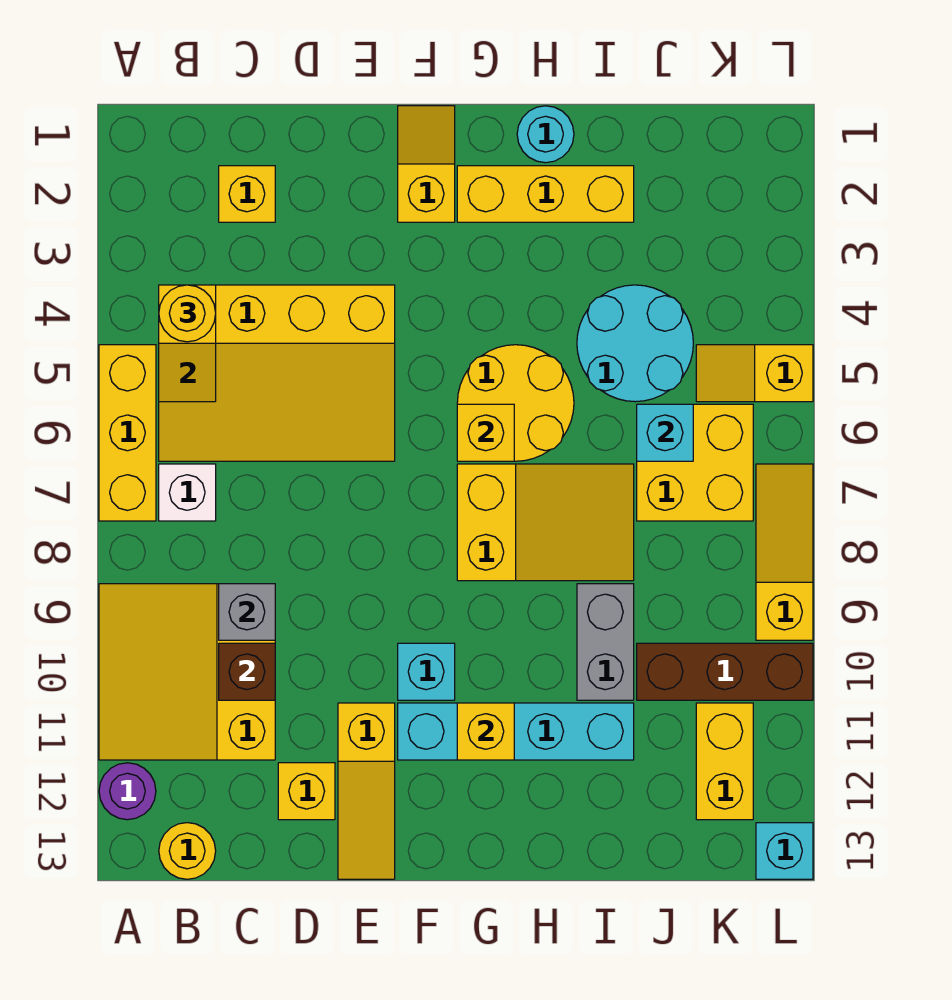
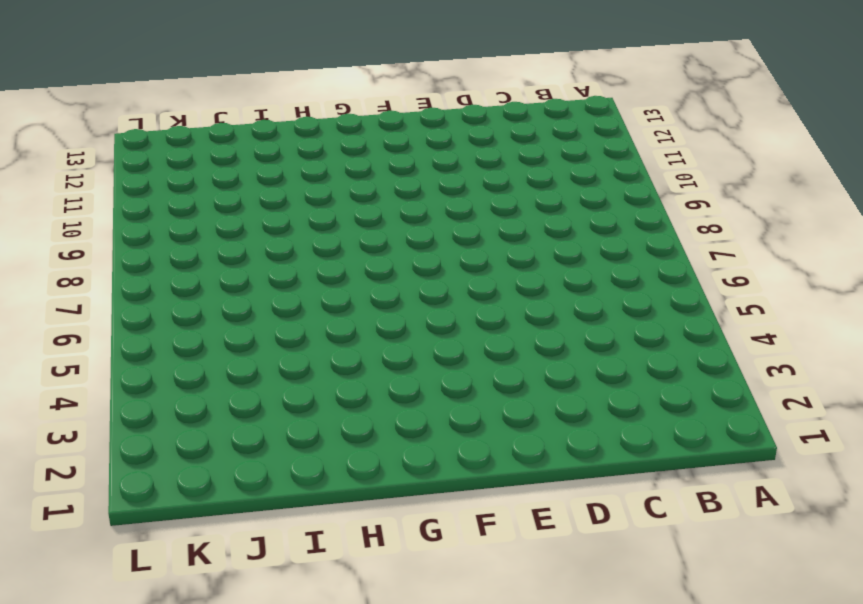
none -> yellow 1x3 brick [99,345,156,521]
none -> yellow 3x3 slope [99,584,275,760]
none -> purple 1x1 round brick [99,763,156,820]
none -> yellow 3x4 slope [159,285,395,461]

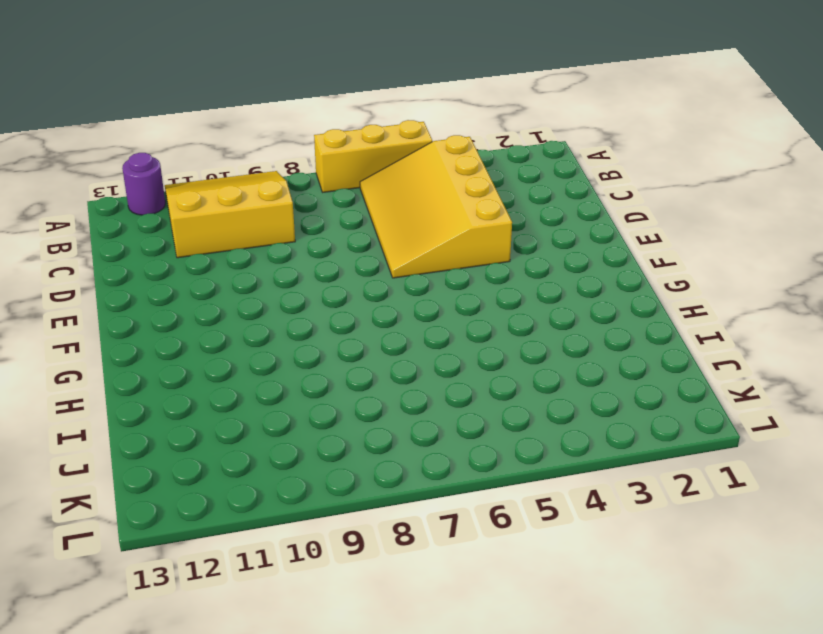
none -> white 1x1 brick [159,464,216,521]
none -> yellow 1x1 round brick [159,823,216,879]
none -> yellow 1x1 brick [219,166,275,222]
none -> yellow 1x1 brick [278,763,335,820]

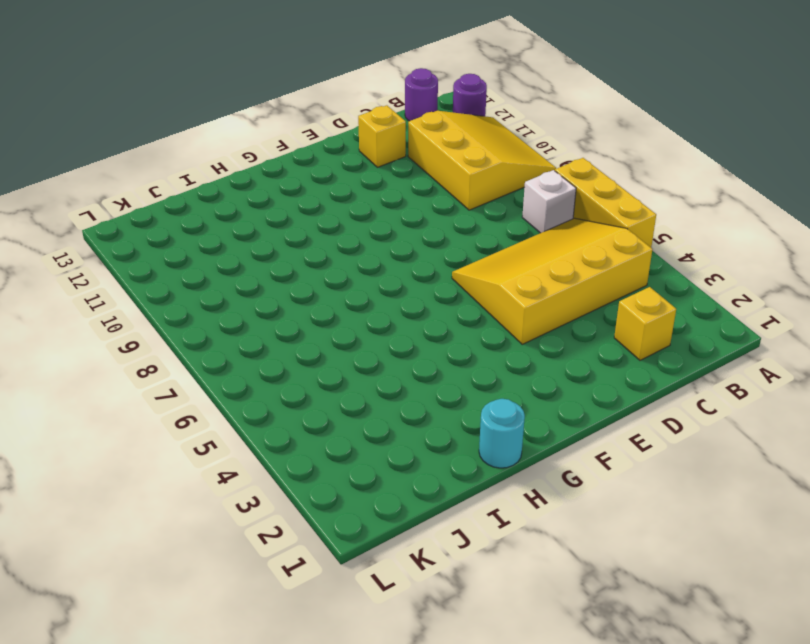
purple 1x1 round brick [405,68,438,121] -> yellow 1x1 round brick [159,823,216,879]
none -> yellow 1x3 slope [338,703,395,879]
none -> yellow 1x2 slope [398,106,455,222]
none -> cyan 1x1 brick [398,643,455,700]
none -> cyan 1x4 brick [398,703,634,760]

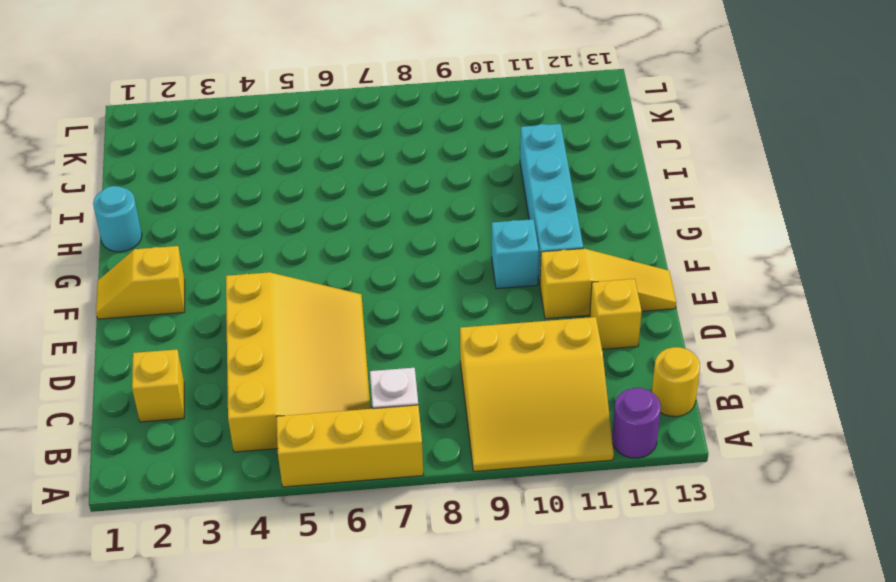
none -> yellow 1x3 brick [457,166,634,222]
none -> yellow 2x2 round brick [457,345,574,461]
none -> yellow 2x3 slope [457,464,634,581]
none -> cyan 2x2 round brick [577,285,693,402]

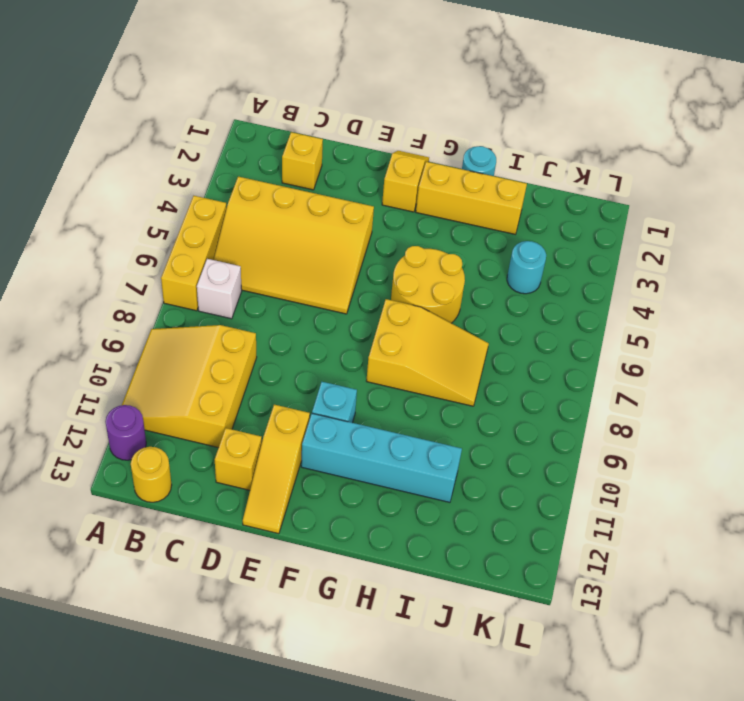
cyan 1x1 round brick [507,241,546,294] -> cyan 2x2 round brick [577,285,693,402]
none -> grey 1x2 brick [577,584,634,700]
none -> yellow 2x2 brick [637,404,753,521]
none -> brown 1x3 brick [637,643,813,700]
none -> yellow 1x2 slope [696,345,813,402]

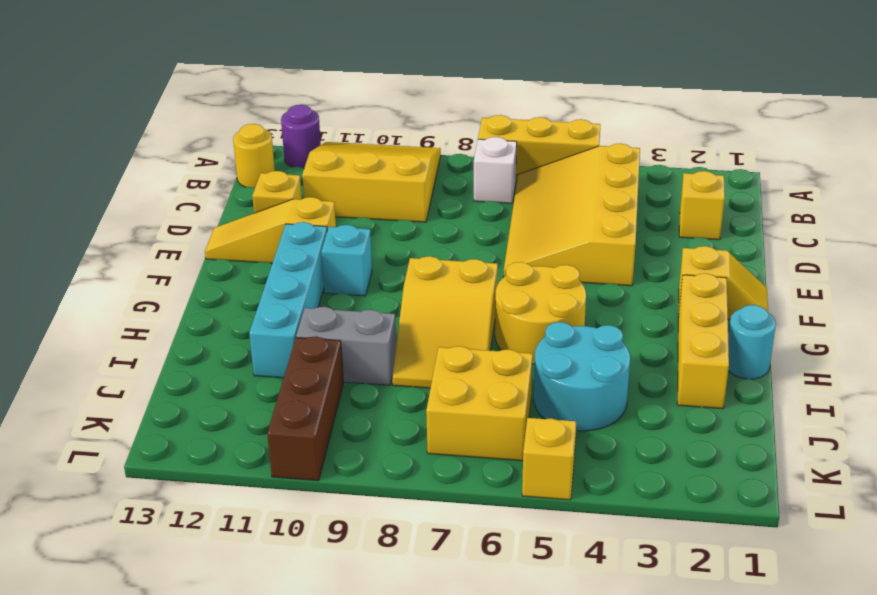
none -> yellow 1x2 brick [696,703,753,820]
none -> yellow 1x3 slope [756,464,813,640]
none -> cyan 1x1 brick [756,823,813,879]
none -> yellow 1x2 slope [159,285,216,402]

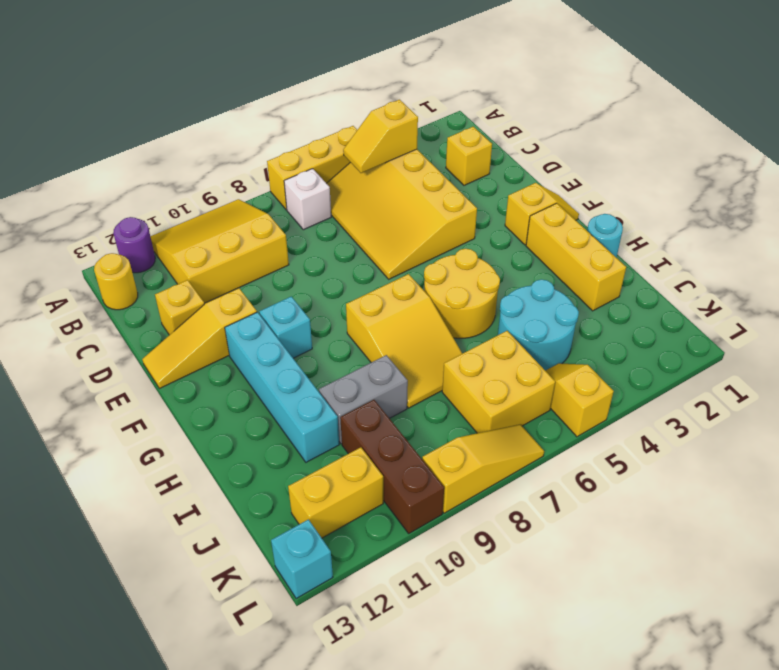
none -> grey 1x1 brick [219,584,275,640]
none -> brown 1x1 brick [219,643,275,700]
none -> yellow 1x1 brick [457,404,514,461]
none -> yellow 1x1 brick [457,703,514,760]

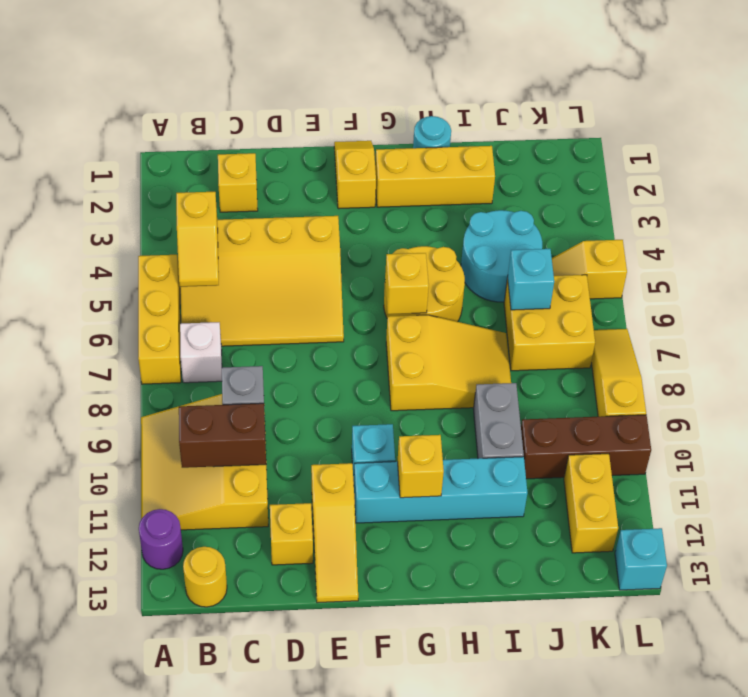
brown 1x2 brick [179,403,266,468] -> brown 1x1 brick [219,643,275,700]
none -> yellow 1x1 round brick [159,285,216,342]

